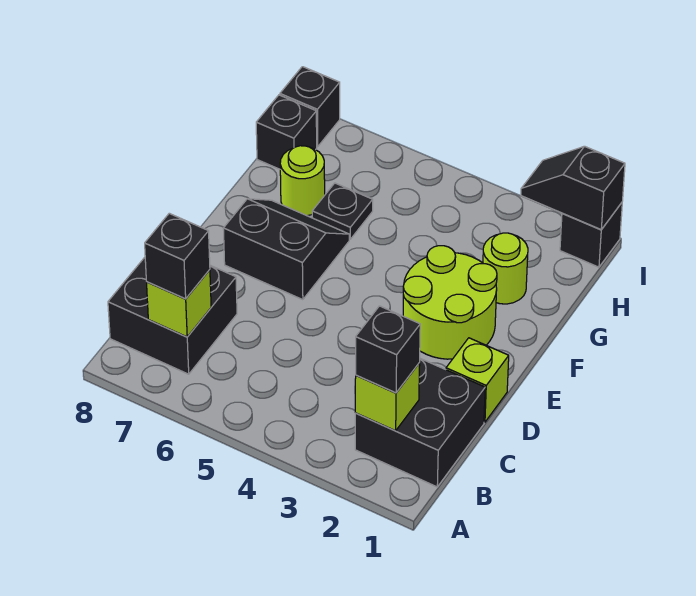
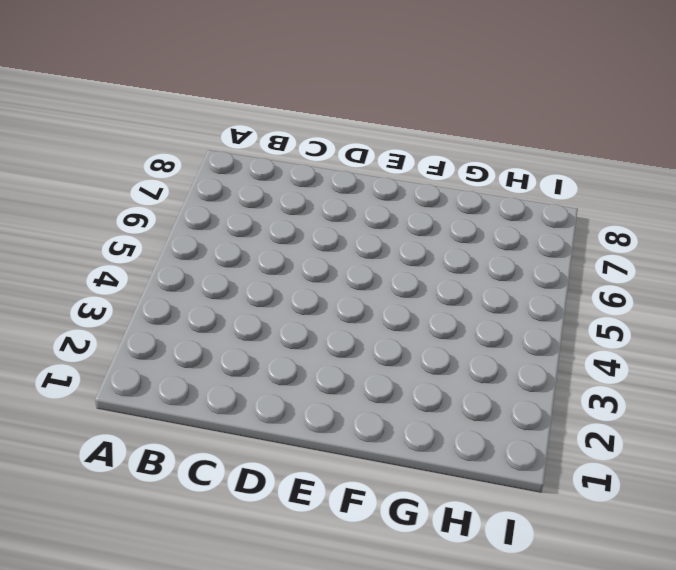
none -> black 2x2 brick [355,359,485,487]
none -> black 2x2 brick [108,257,237,374]
none -> lime 1x1 brick [446,338,509,422]

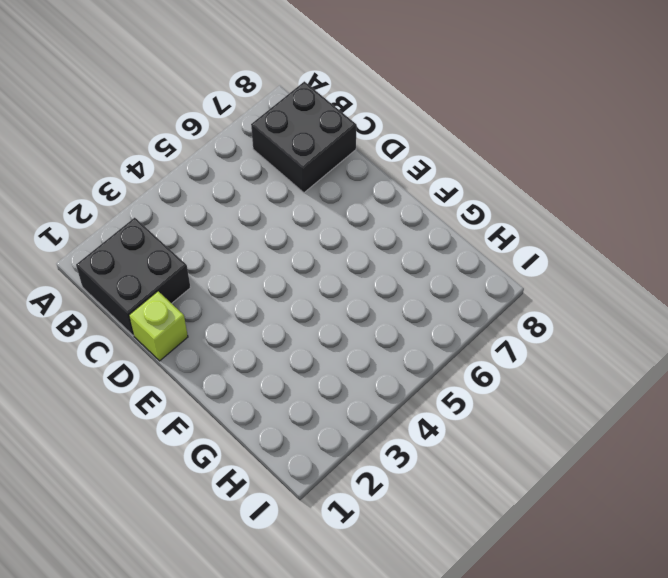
none -> lime 2x2 round brick [403,246,497,359]
none -> black 2x2 slope [223,199,349,300]
none -> lime 1x1 round brick [483,233,528,304]

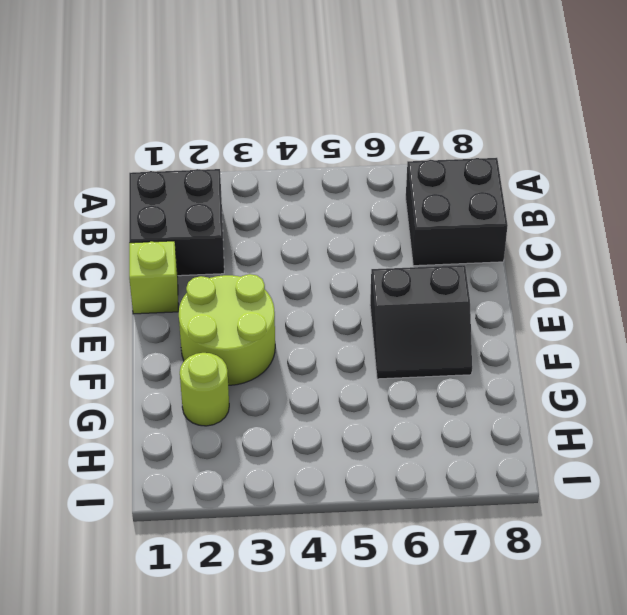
none -> black 1x1 plate [312,183,373,239]
none -> lime 1x1 round brick [280,146,325,216]
none -> black 1x1 brick [256,95,317,169]

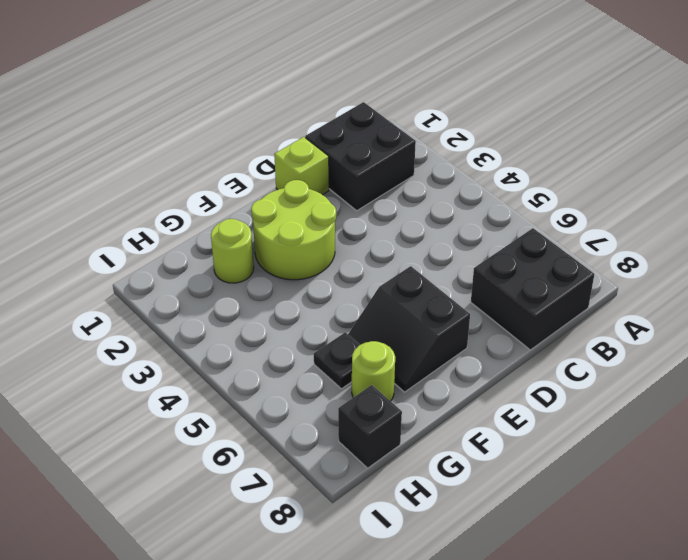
none -> black 1x1 brick [560,203,622,267]
none -> black 1x1 brick [280,67,340,147]
none -> lime 1x1 brick [355,363,420,431]

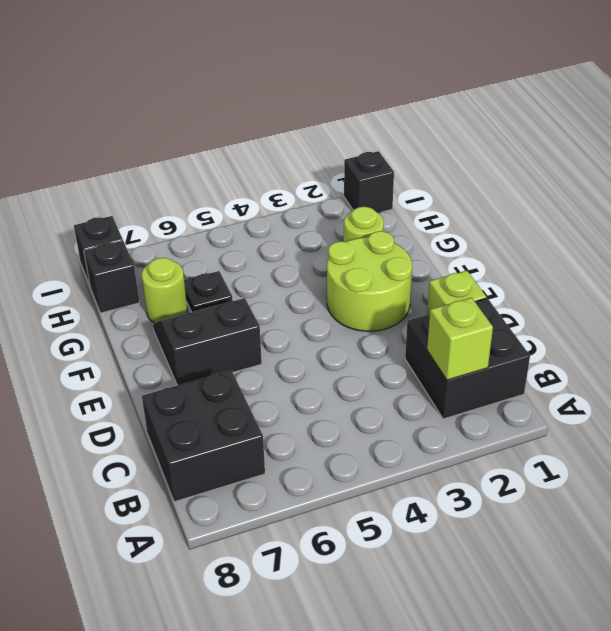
none -> lime 1x1 brick [147,270,211,337]
none -> black 1x2 slope [521,146,625,230]
none -> black 1x1 brick [356,306,420,393]

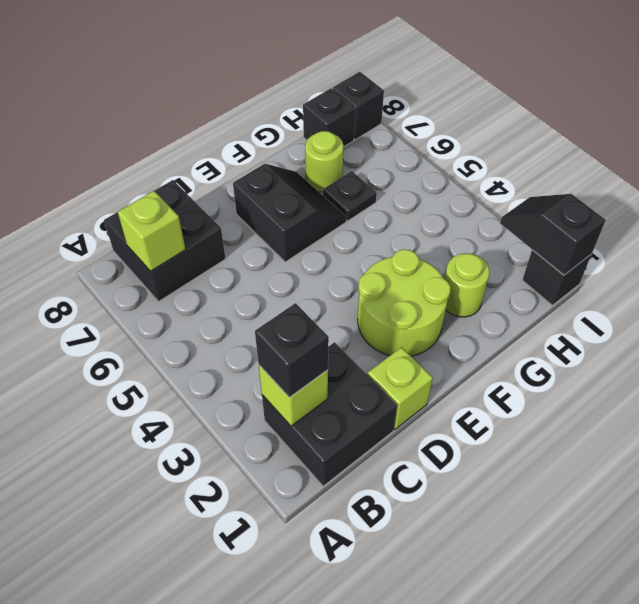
none -> black 1x1 brick [145,213,210,299]

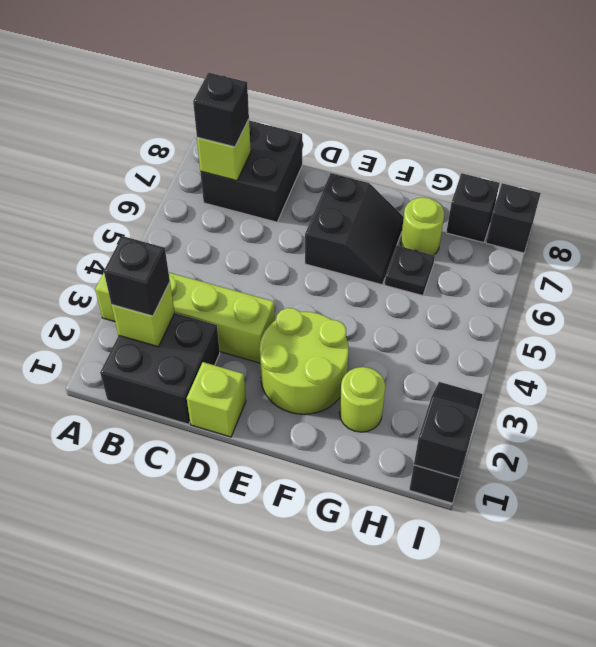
lime 1x4 brick [95,273,275,363] -> none

